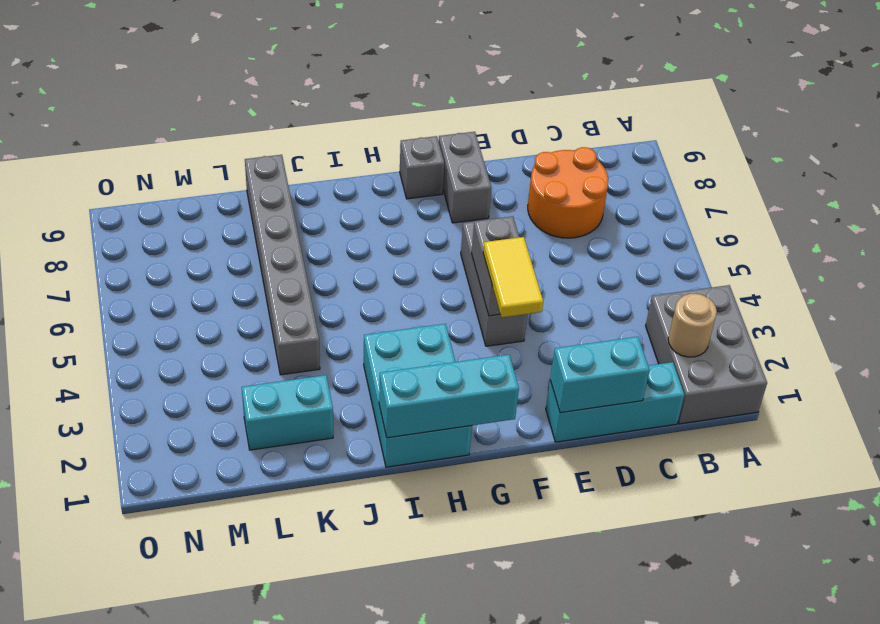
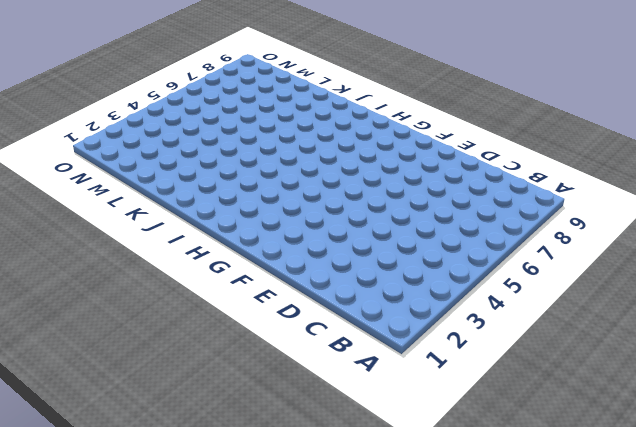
none -> grey 2x3 brick [646,285,767,424]
none -> cyan 1x3 brick [546,362,684,442]
none -> orange 2x2 round brick [528,147,608,238]

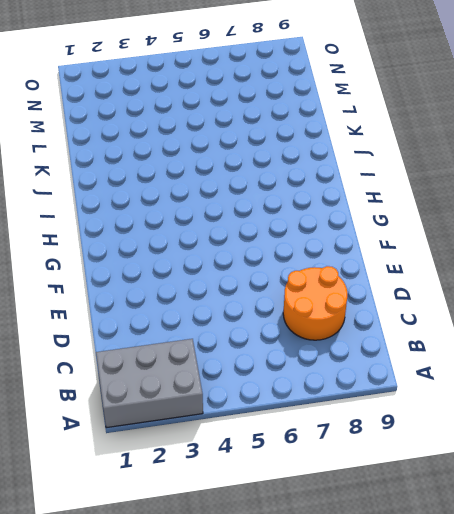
none -> cyan 1x3 brick [546,362,684,442]
none -> grey 1x3 brick [461,222,527,346]
none -> grey 1x2 brick [439,132,491,223]

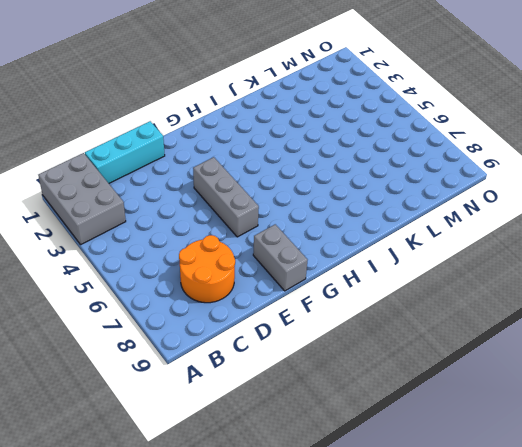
none -> grey 1x1 brick [400,136,444,199]
none -> cyan 2x3 brick [364,324,472,467]
none -> cyan 1x2 brick [242,375,333,450]

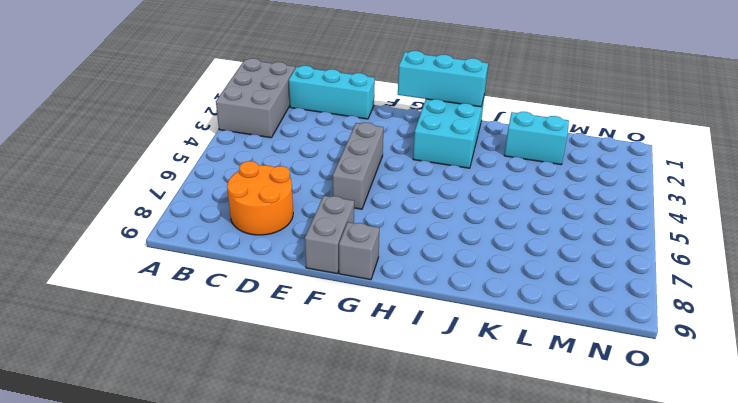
none -> grey 1x6 brick [245,155,320,375]
none -> tan 1x1 round brick [668,294,717,357]
none -> cyan 1x2 brick [550,337,650,413]

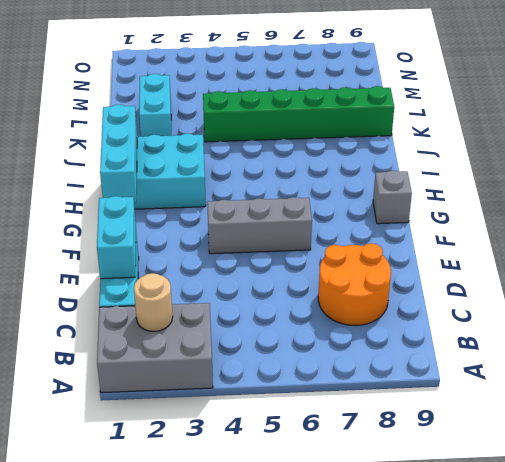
green 1x6 brick [203,86,394,142] -> grey 1x6 brick [245,155,320,375]
none -> grey 1x2 brick [439,132,491,223]
none -> grey 1x2 brick [472,216,519,316]
none -> yellow 1x2 tile [483,237,543,317]

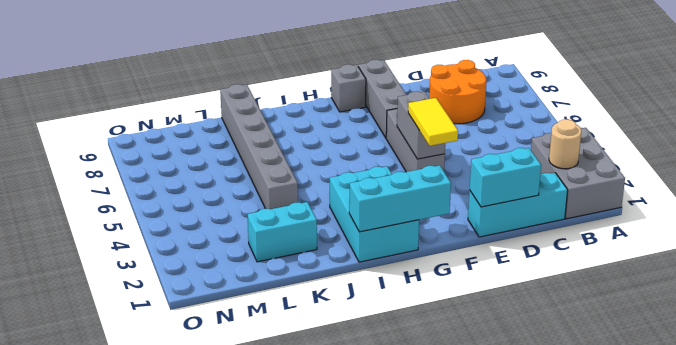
grey 1x3 brick [358,60,406,138] -> grey 1x2 brick [439,132,491,223]

